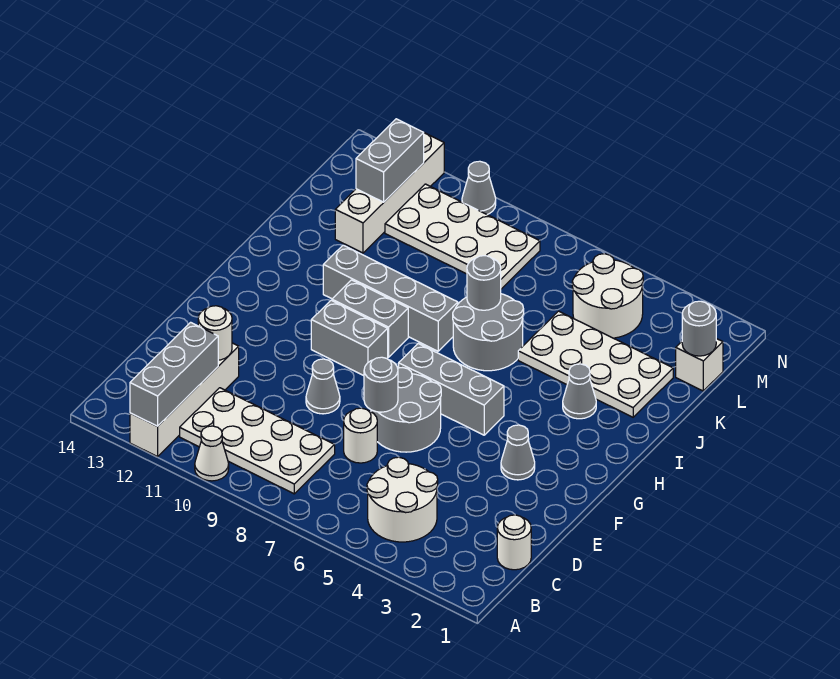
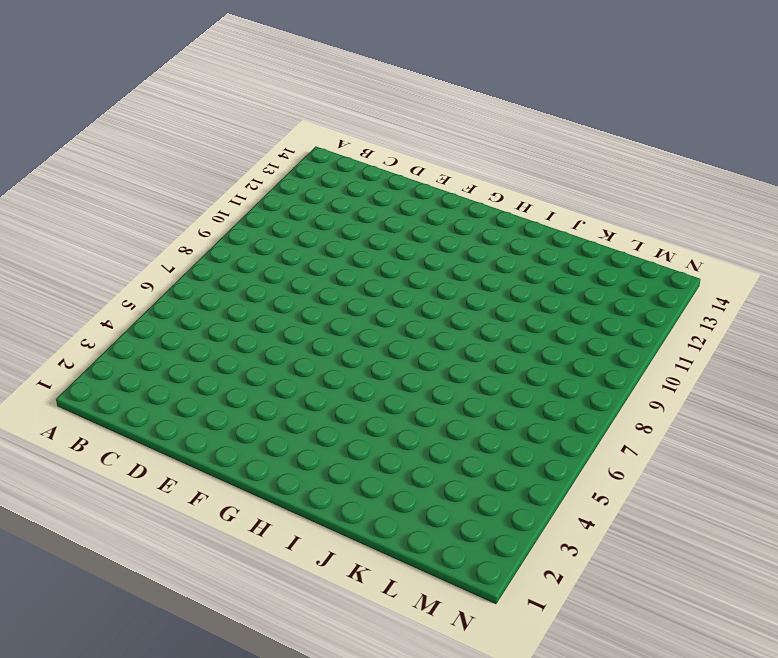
none -> white 1x1 cone [195,426,229,481]
none -> white 1x4 brick [130,343,239,457]
none -> white 2x2 round brick [367,457,438,542]

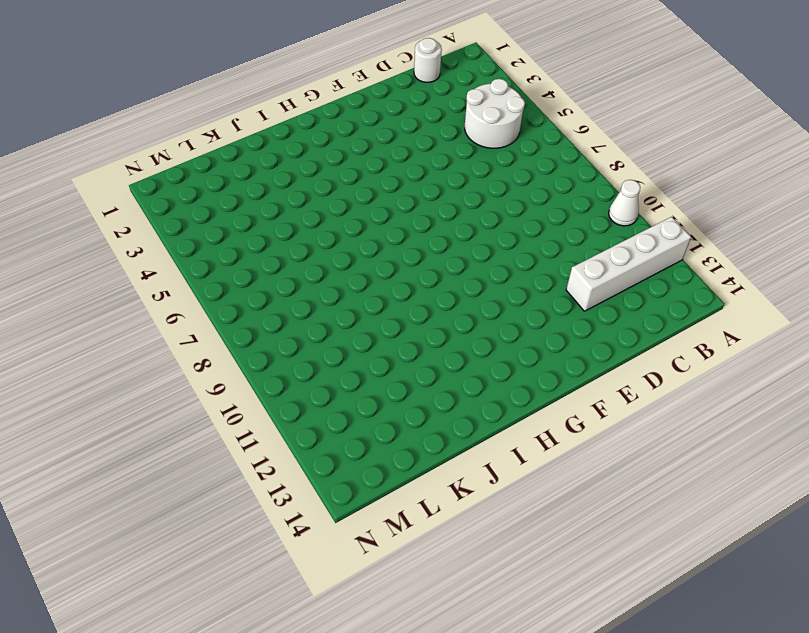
none -> white 2x4 plate [180,388,335,494]
none -> white 1x1 round brick [344,408,377,463]
none -> grey 2x2 round brick [371,368,441,452]

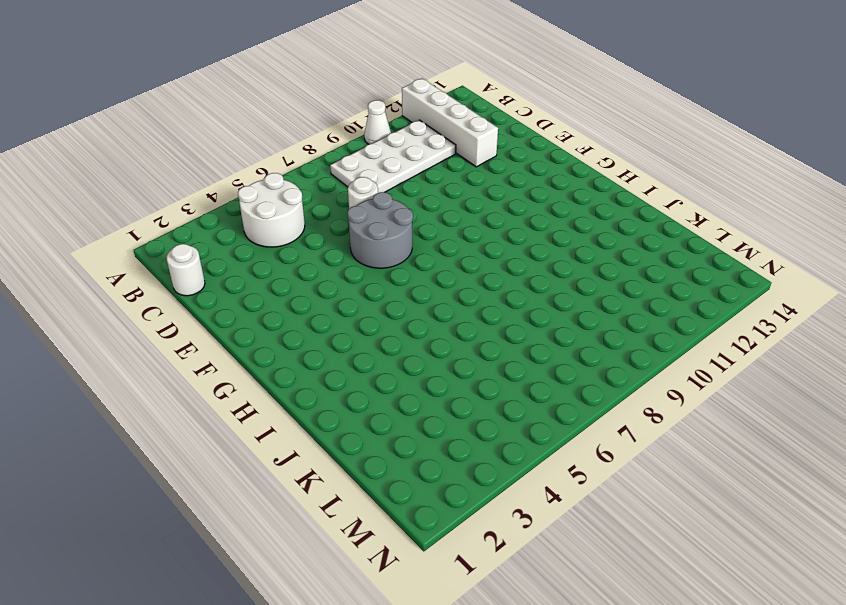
none -> grey 1x1 cone [306,359,340,414]
none -> grey 1x1 cone [501,425,535,480]
none -> grey 1x3 brick [399,344,504,435]

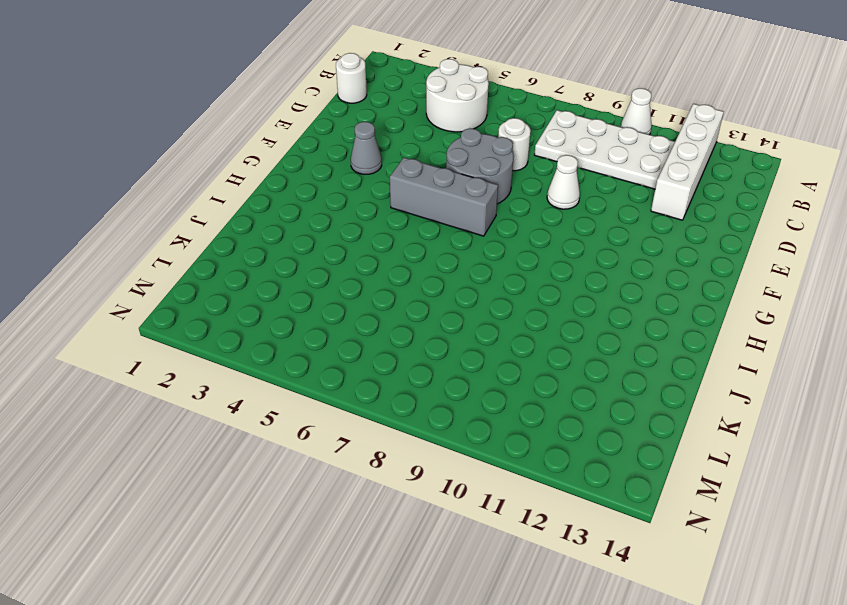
white 1x1 cone [547,155,580,209] -> grey 1x1 cone [306,359,340,414]
none -> grey 1x2 brick [311,300,388,376]
none -> grey 1x2 brick [332,280,408,357]
none -> grey 1x1 cone [563,364,596,419]

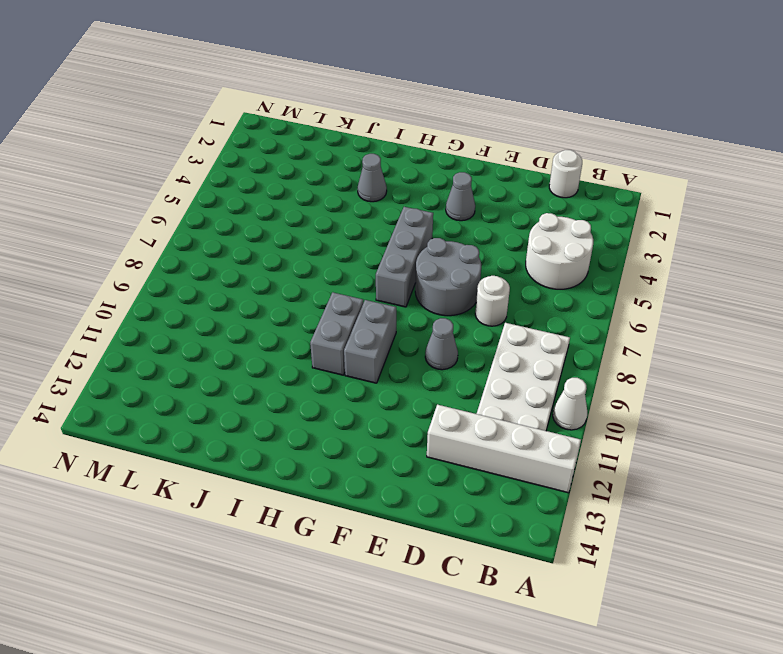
none -> grey 2x2 round brick [453,294,524,371]
none -> grey 1x4 brick [323,245,458,351]
none -> white 2x4 plate [518,311,673,417]

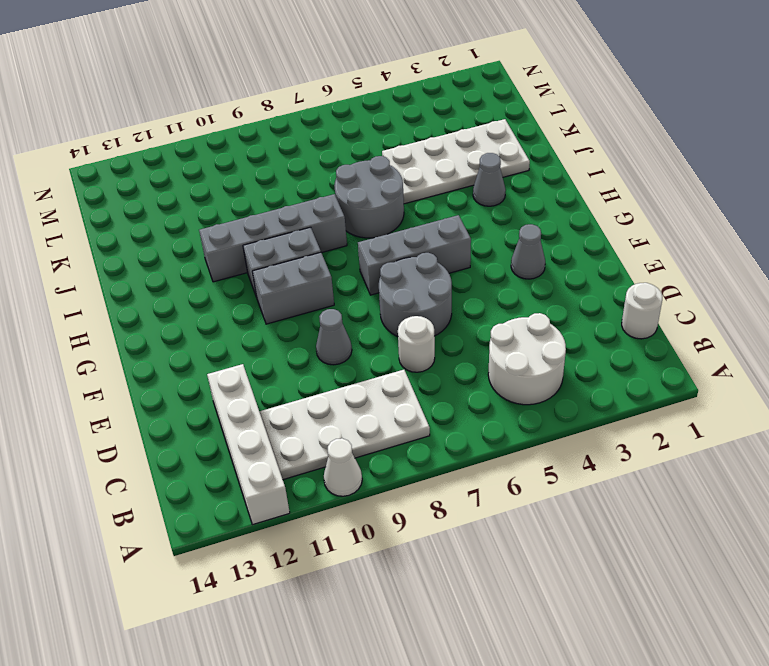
none -> white 1x4 brick [335,133,444,253]
none -> white 1x1 brick [676,339,723,391]
none -> white 2x2 round brick [572,254,643,338]

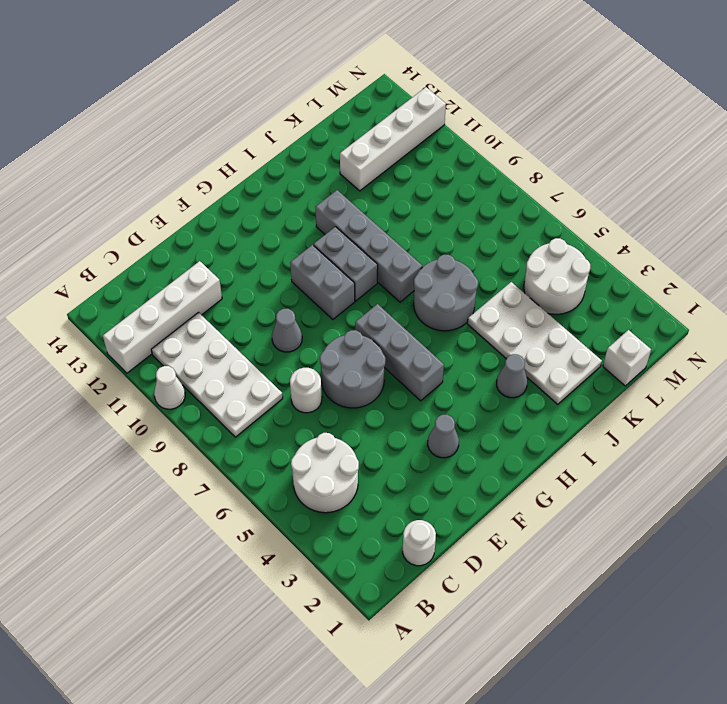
none -> white 2x4 plate [385,184,540,289]
none -> grey 1x1 cone [462,161,496,214]
none -> grey 1x3 brick [130,322,218,426]

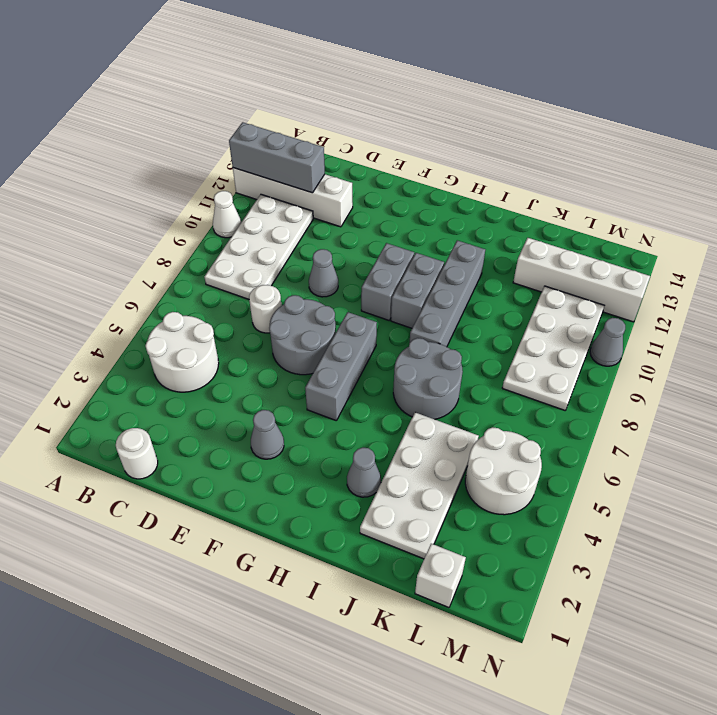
none -> white 1x1 round brick [198,306,232,360]
none -> grey 1x1 round brick [364,357,398,412]
none -> grey 1x1 round brick [467,256,501,310]

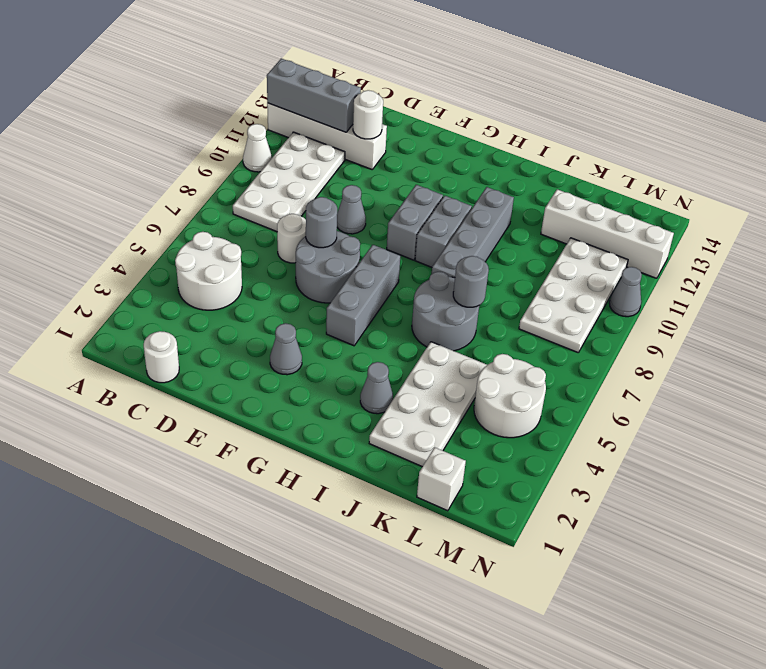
none -> grey 1x1 round brick [682,301,716,356]
none -> grey 1x2 brick [356,119,424,202]

